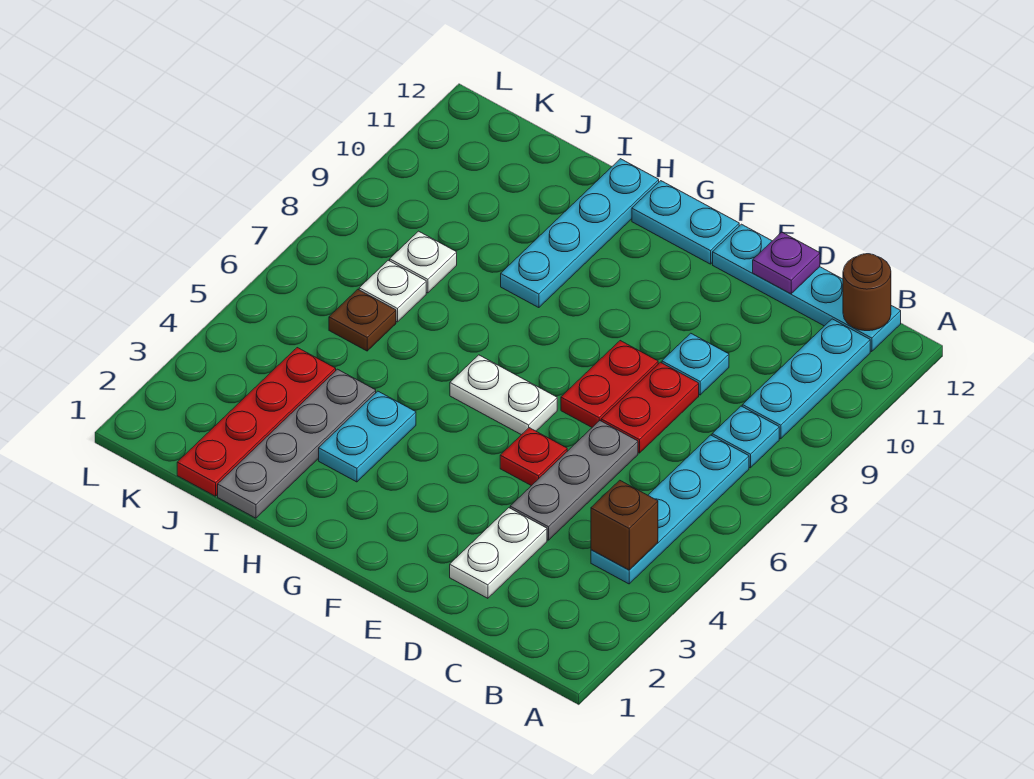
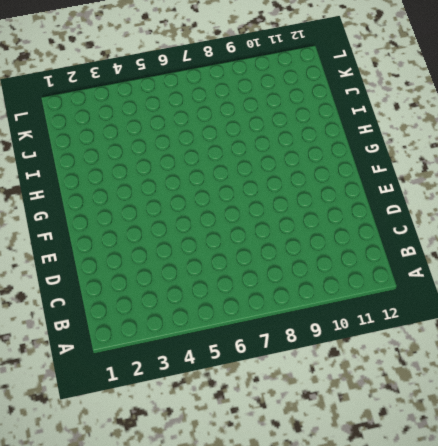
none -> cyan 1x4 plate [591,435,749,584]
none -> cyan 1x1 plate [712,406,779,468]
none -> cyan 1x3 plate [742,319,870,439]

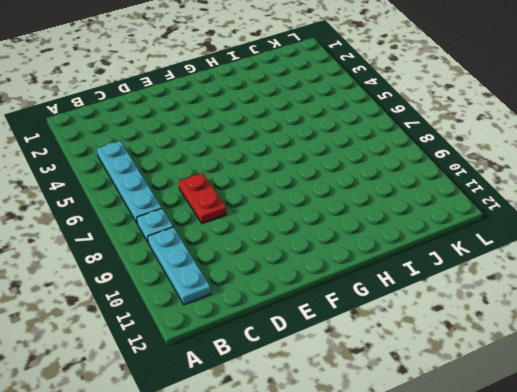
none -> cyan 1x4 plate [713,224,901,352]
none -> white 1x2 plate [450,508,547,598]
none -> grey 1x3 plate [510,421,638,540]

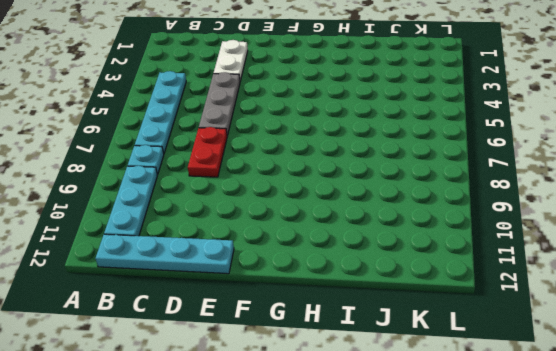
none -> cyan 1x1 plate [662,333,729,395]
none -> red 1x1 plate [500,428,567,486]
none -> red 1x2 plate [561,341,658,427]

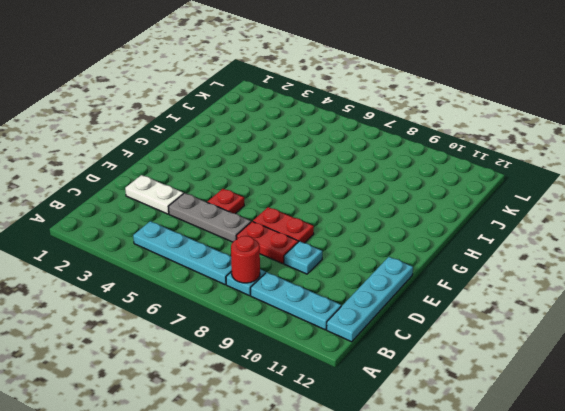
red 1x1 round brick [231,236,260,283] -> none
none -> white 1x2 plate [450,355,557,435]
none -> cyan 1x2 plate [632,181,739,264]
none -> cyan 1x2 plate [319,391,416,482]

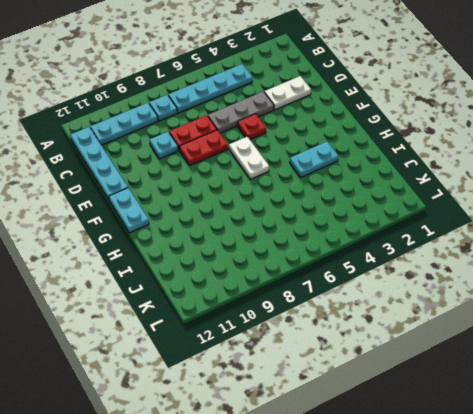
none -> cyan 1x4 plate [501,159,659,308]
none -> grey 1x4 plate [218,369,376,518]
none -> red 1x4 plate [177,348,336,496]

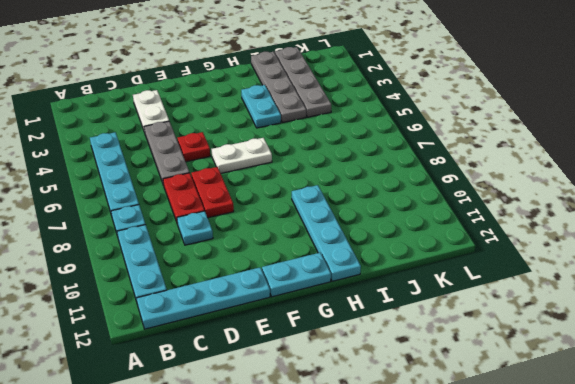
grey 1x4 plate [275,47,331,117] -> red 1x4 plate [177,348,336,496]
none -> brown 1x1 plate [329,289,396,351]
none -> white 1x1 plate [359,260,426,322]
none -> white 1x1 plate [390,231,457,293]

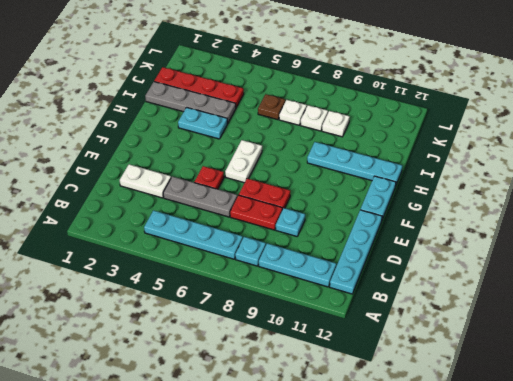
white 1x1 plate [322,111,350,137] -> none
none -> brown 1x1 brick [591,480,658,570]
none -> brown 1x1 round brick [843,254,891,331]
none -> purple 1x1 plate [753,232,820,294]

